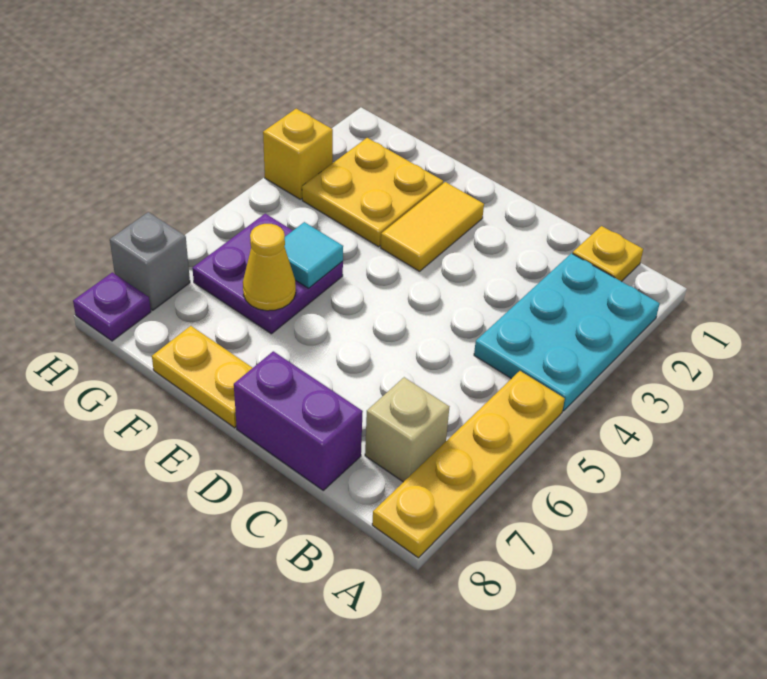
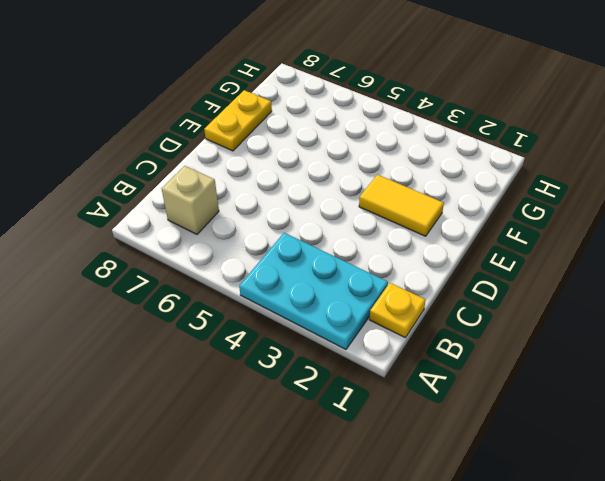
none -> yellow 1x4 plate [372,371,565,558]
none -> purple 1x2 brick [234,351,363,490]
none -> yellow 2x2 plate [302,138,443,247]

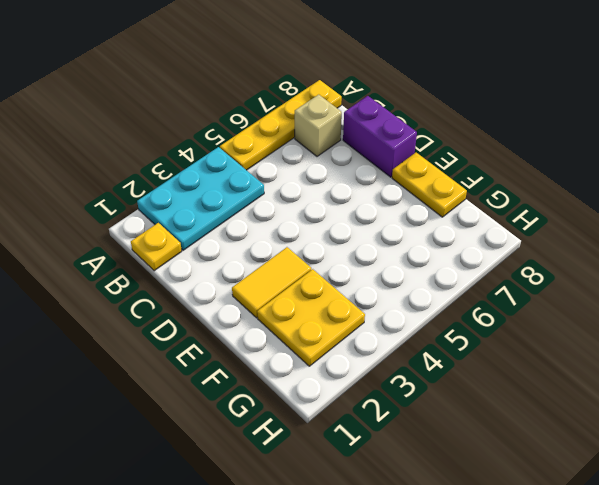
none -> purple 2x2 plate [192,214,343,334]
none -> yellow 1x1 brick [263,109,333,199]
none -> grey 1x1 brick [110,212,190,310]

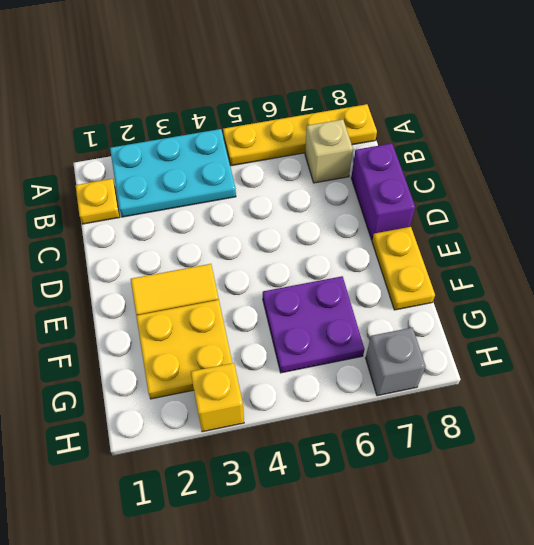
none -> purple 1x1 plate [73,272,151,341]
none -> cyan 1x1 tile [284,222,343,288]
none -> yellow 1x1 cone [243,224,296,311]

